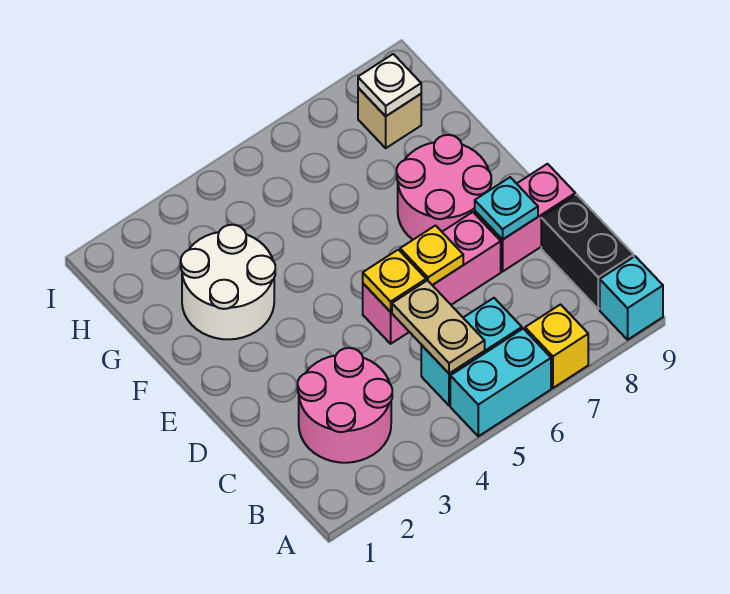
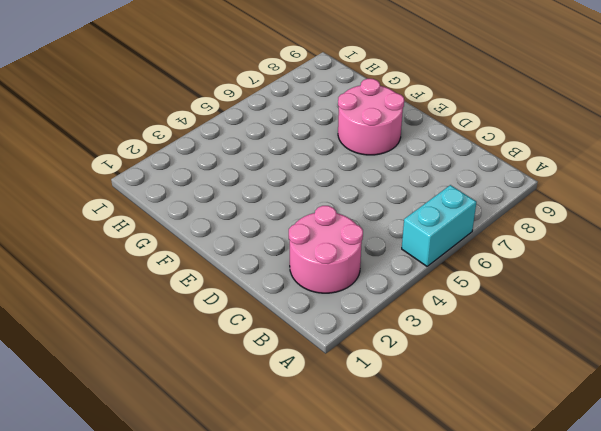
none -> yellow 1x1 brick [525,305,588,388]
none -> cyan 1x1 brick [600,256,663,340]
none -> cyan 1x2 brick [421,298,522,405]

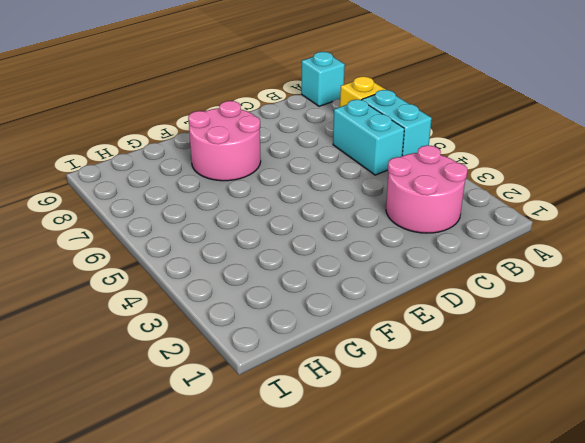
none -> black 1x2 brick [541,195,634,309]
none -> pink 1x3 brick [363,212,501,344]
none -> pink 1x2 brick [475,164,575,271]

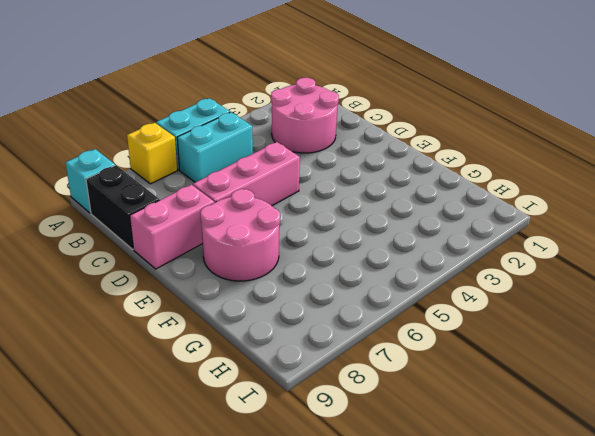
none -> white 2x2 round brick [181,225,275,339]
none -> tan 1x1 brick [358,88,421,148]
none -> tan 1x2 plate [392,280,485,374]

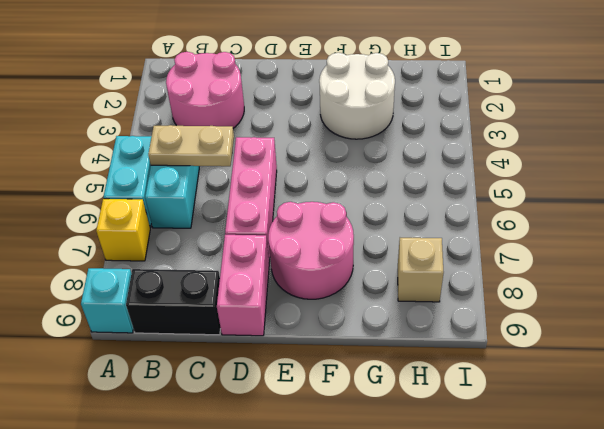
none -> yellow 1x1 plate [363,250,426,312]
none -> yellow 1x1 plate [400,226,463,285]
none -> cyan 1x1 plate [475,177,538,240]

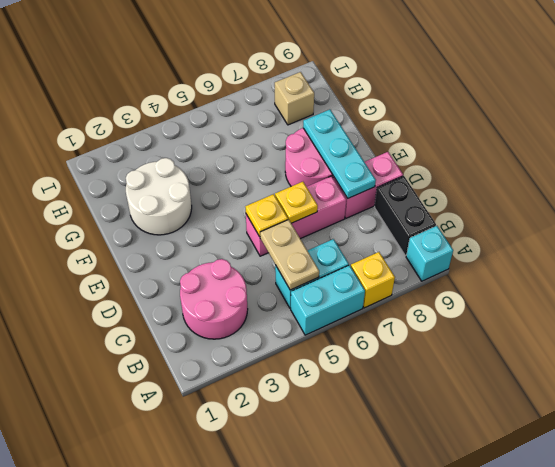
cyan 1x3 plate [303,110,376,198] -> cyan 1x1 plate [475,177,538,240]
none -> white 1x1 plate [358,54,421,116]

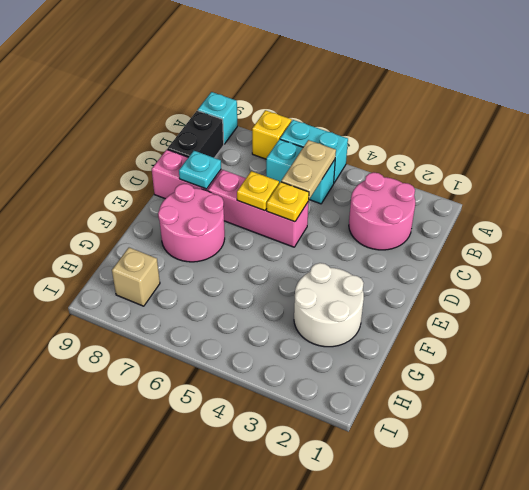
none -> white 1x1 plate [358,54,421,116]

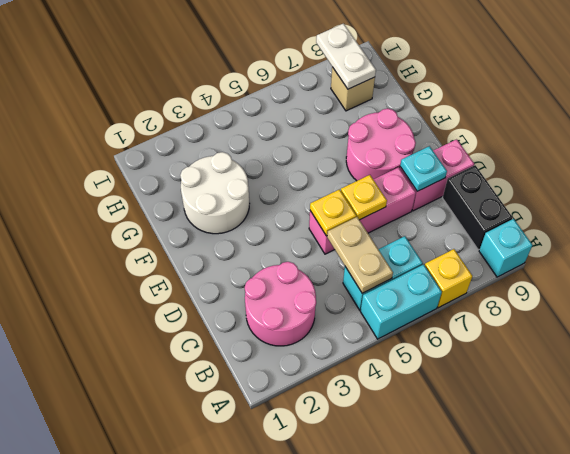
white 1x2 plate [316,24,376,89] -> white 1x1 plate [358,54,421,116]

